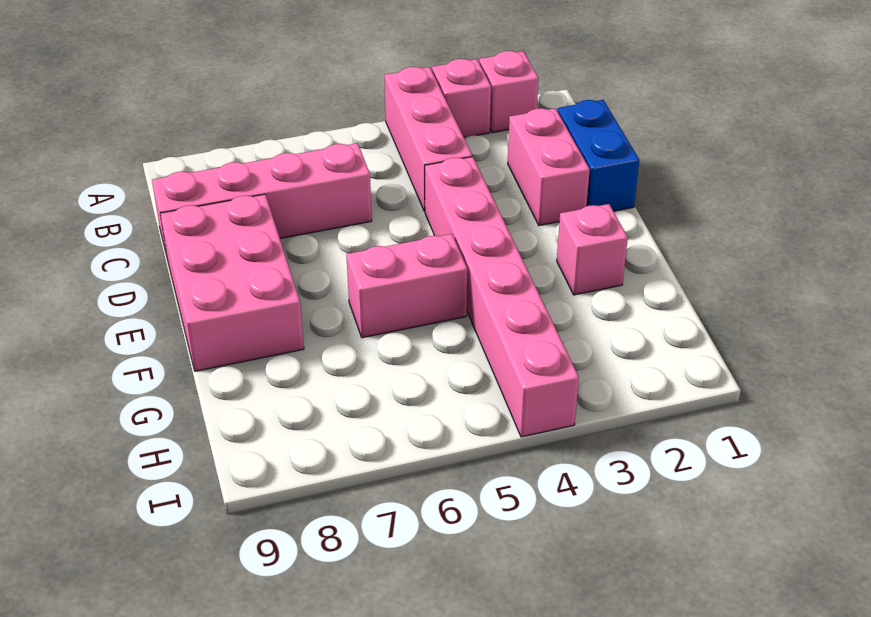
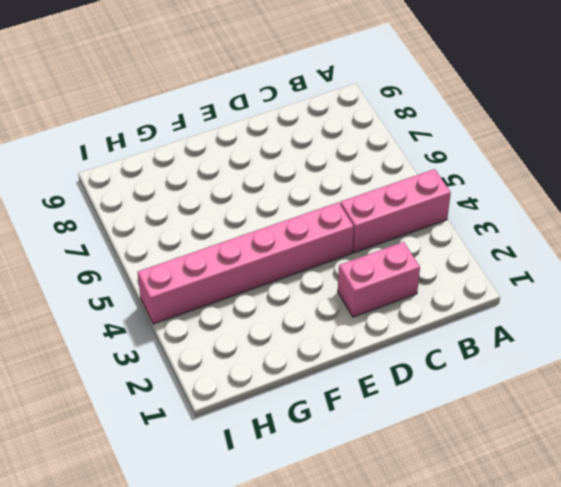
none -> pink 1x1 brick [479,51,539,133]
none -> pink 1x1 brick [432,59,491,138]

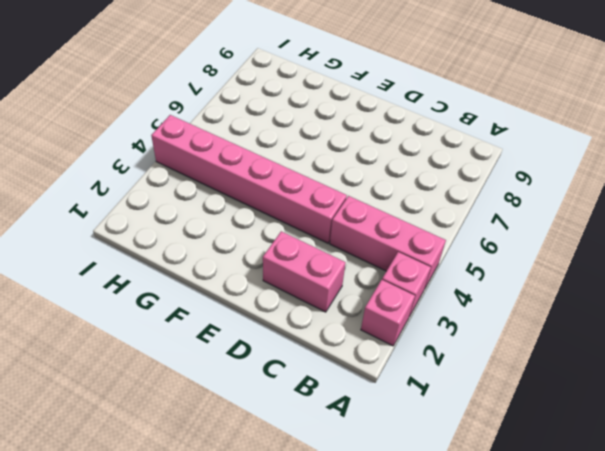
none -> blue 1x2 brick [558,100,639,211]
none -> pink 1x4 brick [152,143,372,255]

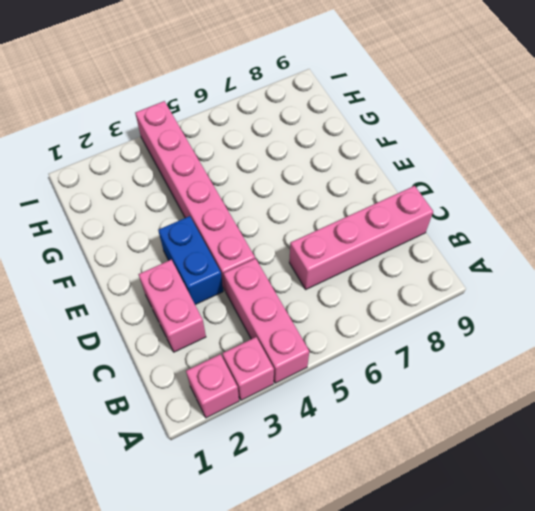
blue 1x2 brick [158,216,223,305] -> blue 1x2 brick moved to [558,100,639,211]
none -> pink 2x3 brick [160,194,304,371]
none -> pink 1x1 brick [557,204,628,295]

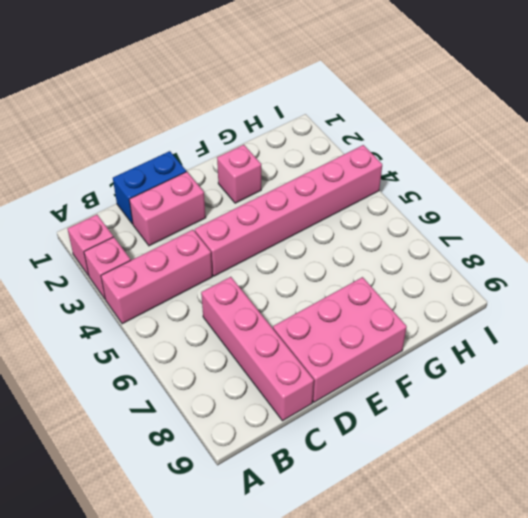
none -> pink 1x2 brick [346,234,467,338]

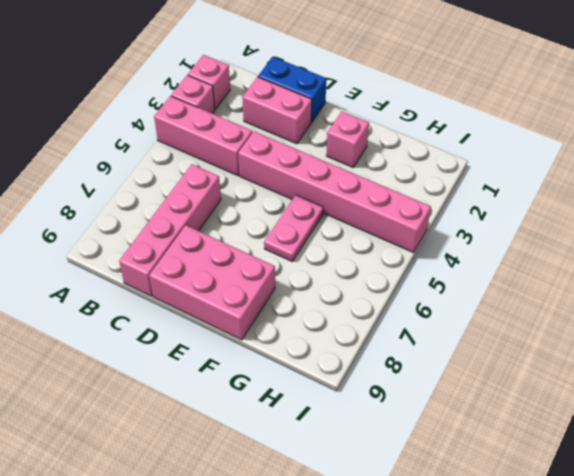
pink 1x2 plate [264,195,323,261] -> pink 1x2 brick [346,234,467,338]

